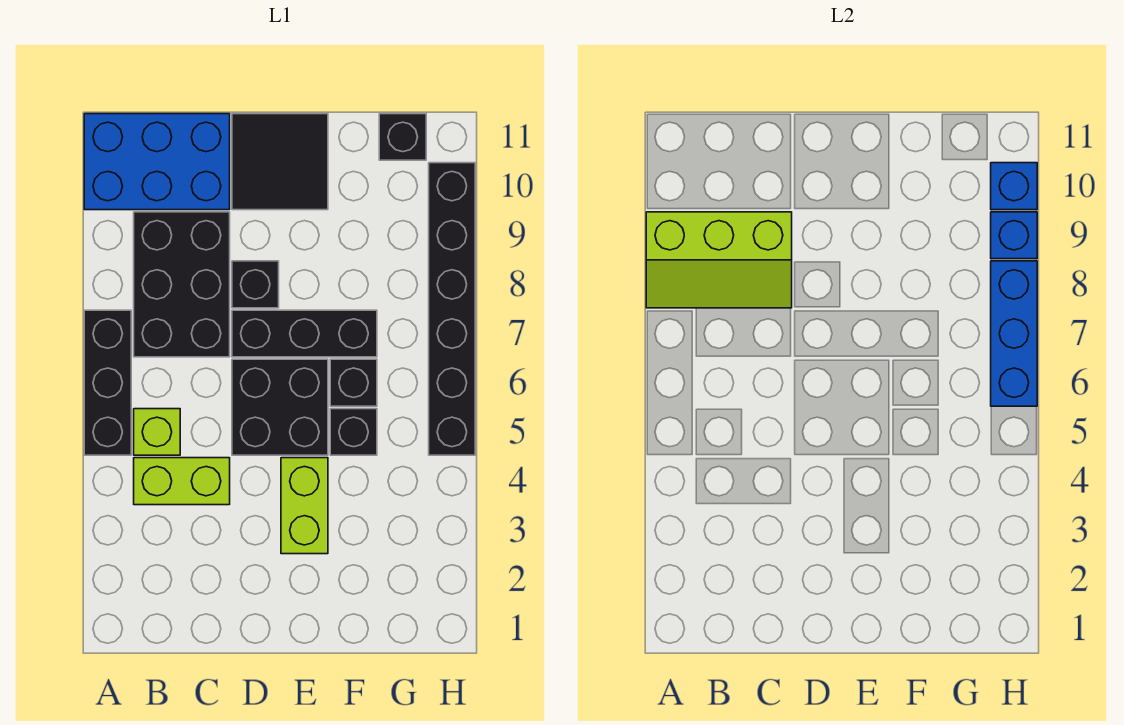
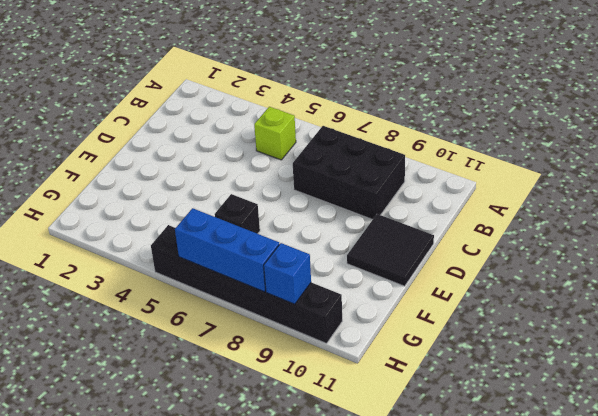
none -> black 1x3 brick [84,310,131,455]
none -> blue 2x3 brick [84,114,230,210]
none -> lime 1x2 brick [134,458,230,505]

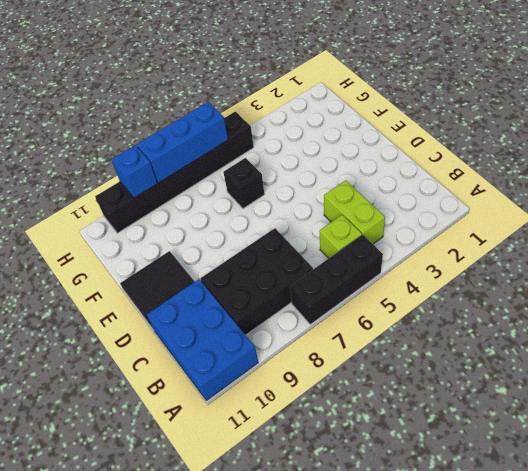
none -> black 2x2 brick [232,359,328,455]
none -> black 1x3 brick [232,310,377,357]
none -> black 1x1 brick [232,261,279,308]

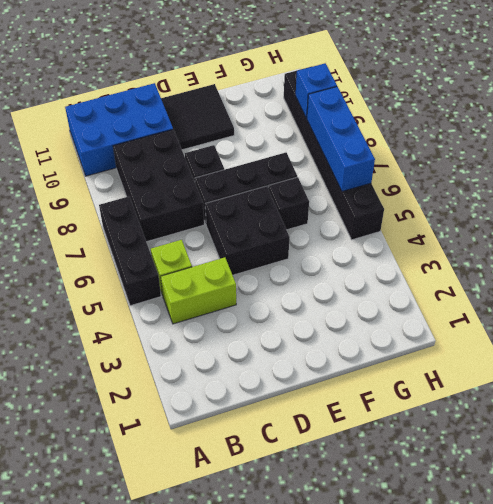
none -> lime 1x2 brick [281,458,328,554]
none -> black 1x1 brick [330,409,377,455]
none -> black 1x1 brick [379,114,426,160]

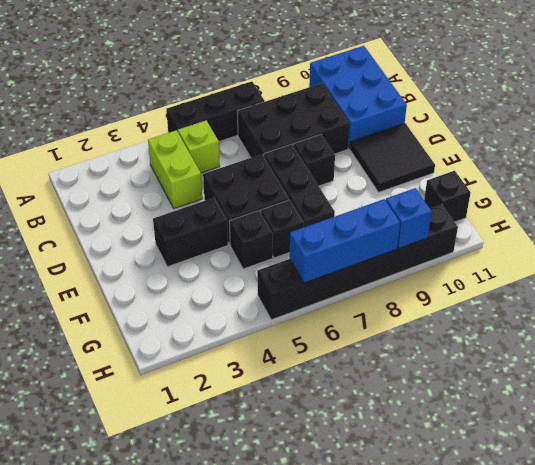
black 1x2 brick [153,198,228,267] -> lime 1x2 brick [281,458,328,554]
none -> lime 2x3 slope [646,212,792,308]
none -> blue 1x1 brick [991,163,1037,210]

